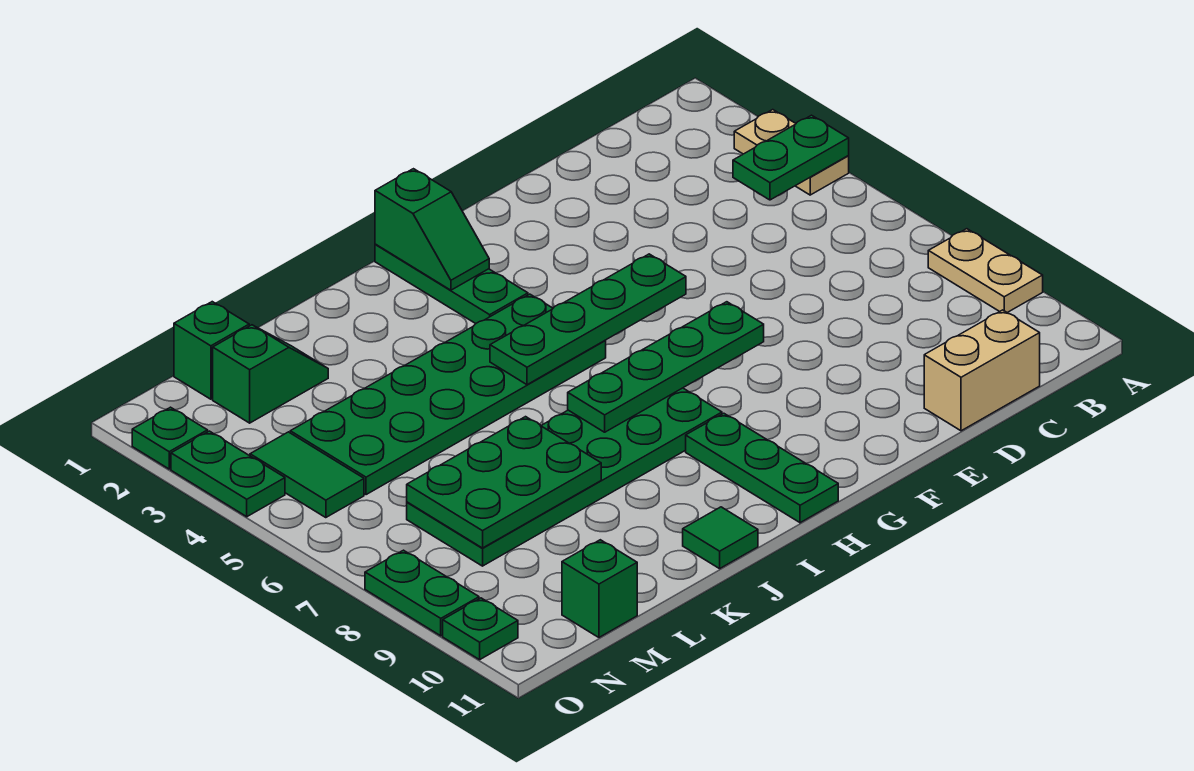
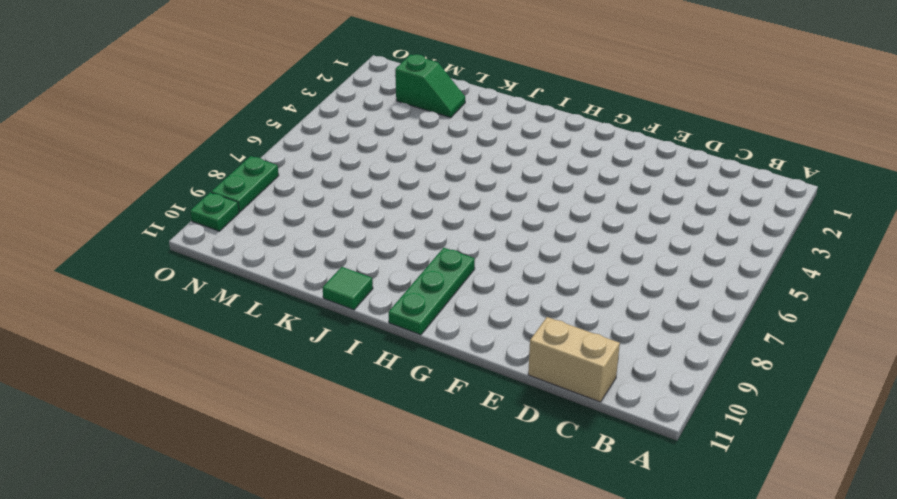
none -> tan 1x2 plate [734,110,849,195]
none -> tan 1x2 plate [928,229,1043,313]
none -> green 1x3 plate [375,244,528,324]

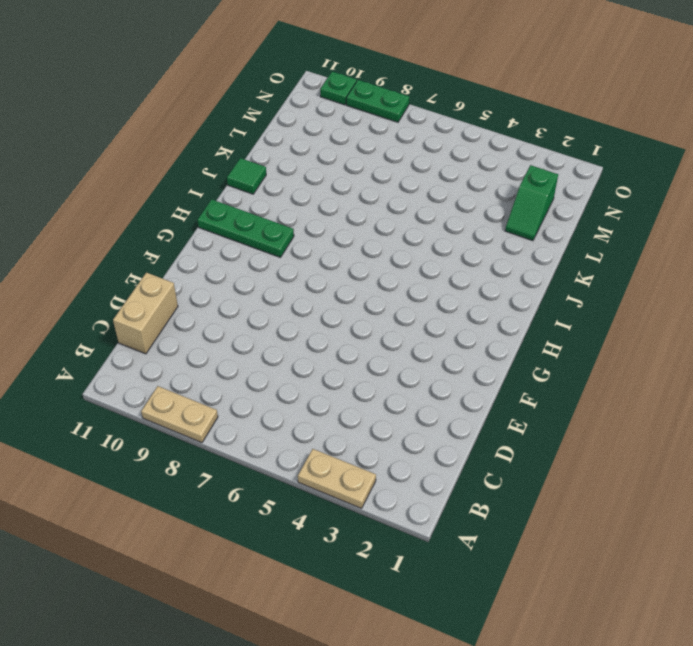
none -> green 1x3 plate [375,244,528,324]
none -> green 2x6 plate [290,294,606,495]
none -> green 2x6 plate [407,388,722,566]

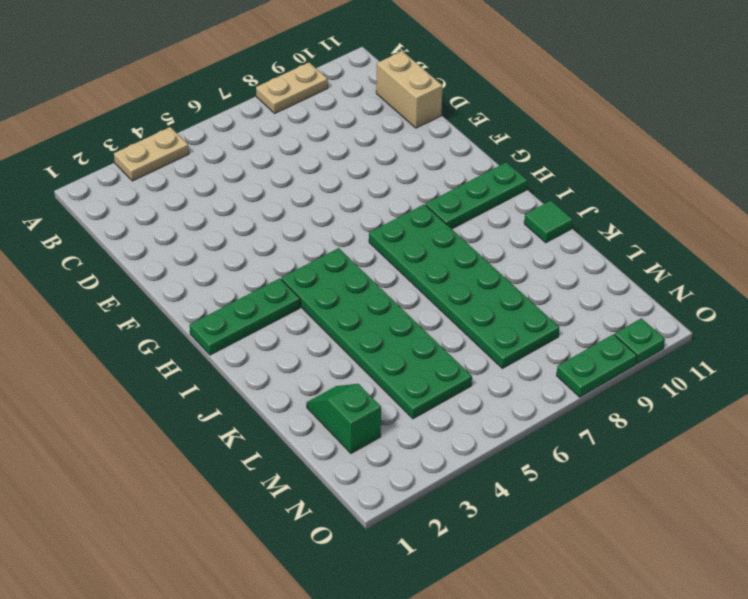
none -> green 1x1 brick [174,302,249,399]
none -> green 1x1 brick [562,540,637,637]
none -> green 1x2 tile [250,432,364,518]

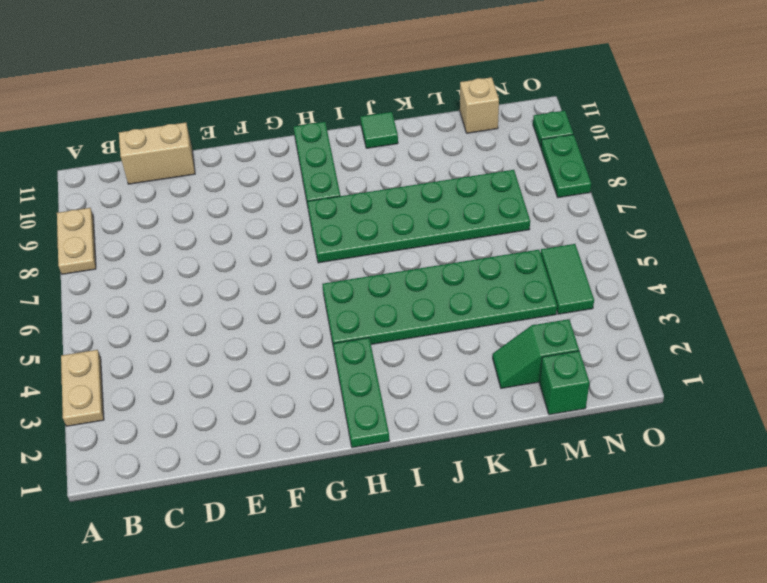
tan 1x1 brick [460,77,499,133] -> green 1x1 brick [562,540,637,637]
none -> green 1x1 plate [132,407,208,469]
none -> green 1x2 plate [171,431,285,517]
none -> green 1x2 plate [733,115,849,200]

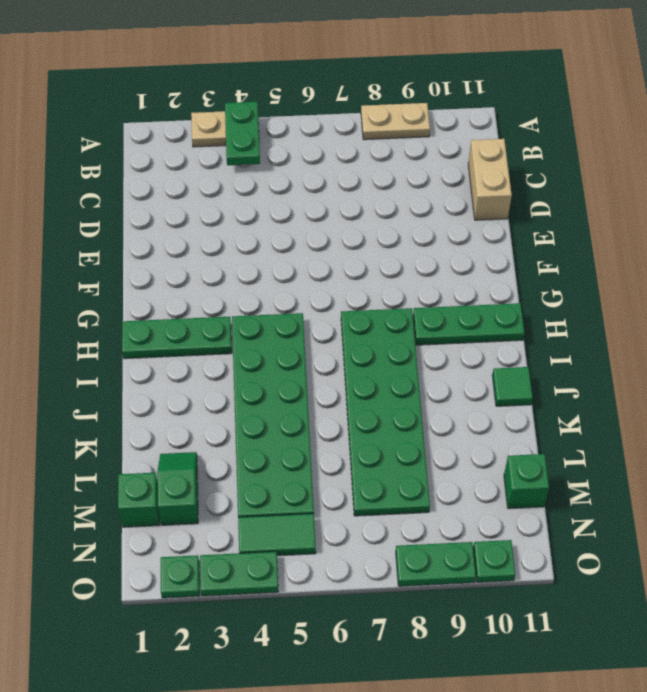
none -> green 1x4 plate [490,254,686,385]
none -> green 1x4 plate [568,302,764,432]
none -> green 1x2 slope [375,169,489,290]

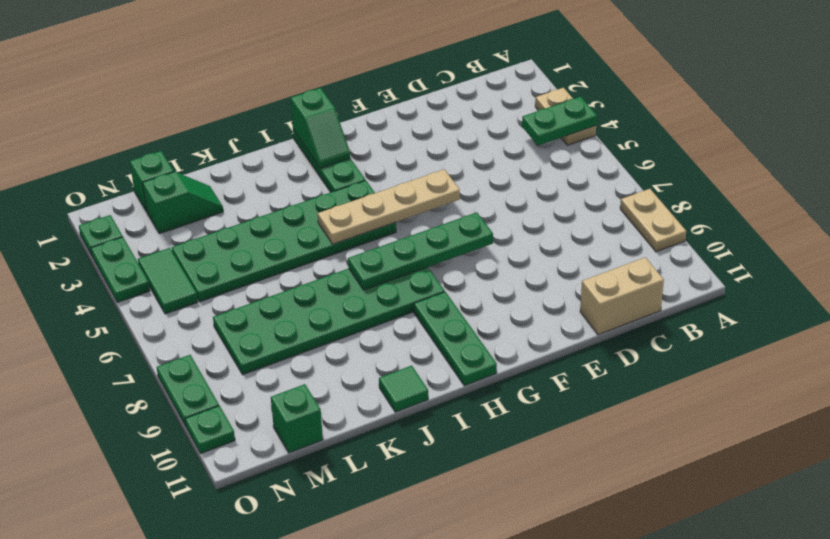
tan 1x4 plate [318,169,460,244] -> green 1x4 plate [490,254,686,385]
none -> green 2x3 plate [407,417,601,548]

